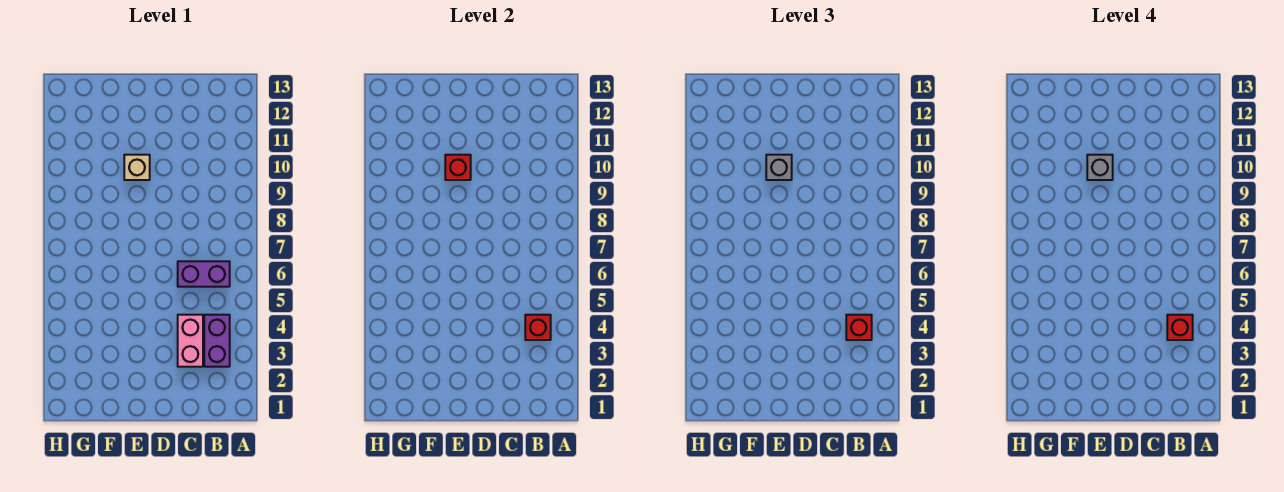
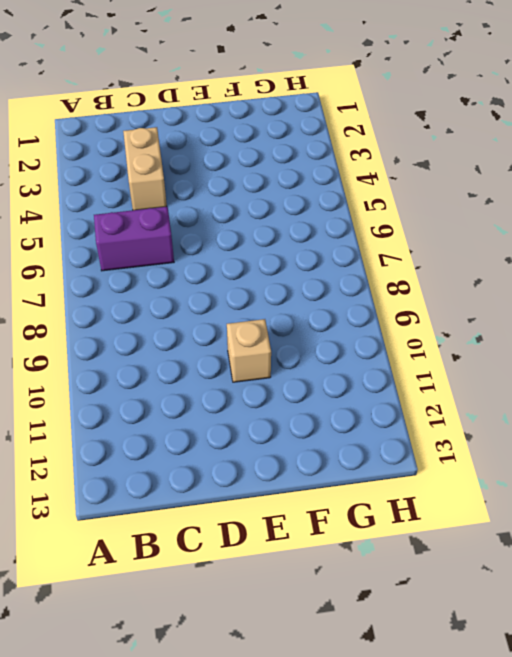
tan 1x2 brick [123,127,167,210] -> pink 1x2 brick [178,315,203,367]
none -> purple 1x2 brick [204,315,230,367]
none -> red 1x1 brick [525,315,551,340]

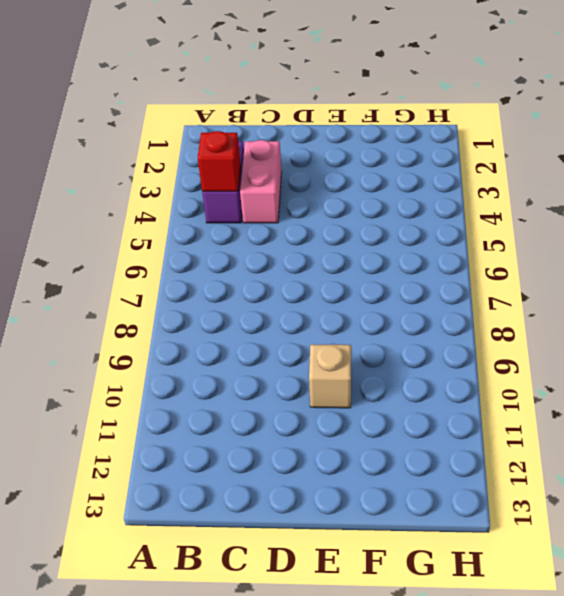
none -> purple 1x2 brick [178,261,230,287]
none -> red 1x1 brick [445,155,471,180]

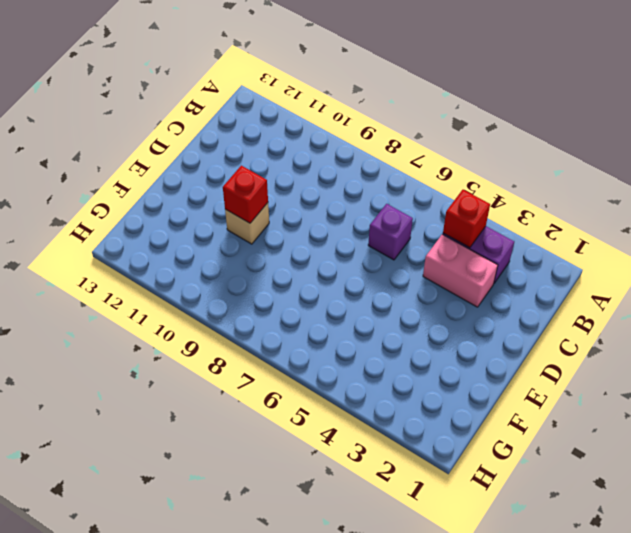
purple 1x1 brick [368,204,413,260] -> purple 1x2 brick [178,261,230,287]
none -> red 1x1 brick [846,315,872,340]
none -> grey 1x1 brick [766,155,792,180]

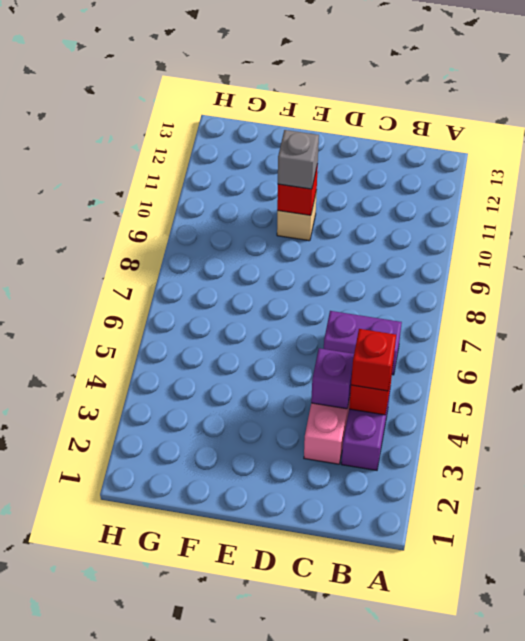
purple 1x1 brick [311,348,354,409] -> none
none -> red 1x1 brick [1167,315,1193,340]
none -> grey 1x1 brick [1087,155,1113,180]

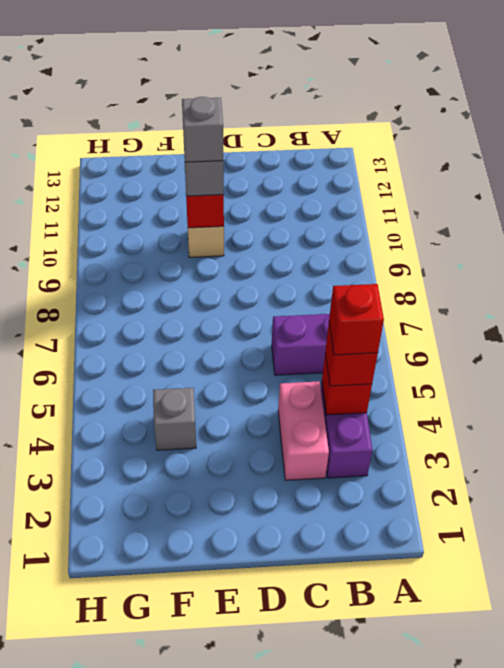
grey 1x1 brick [153,388,196,450] -> none

